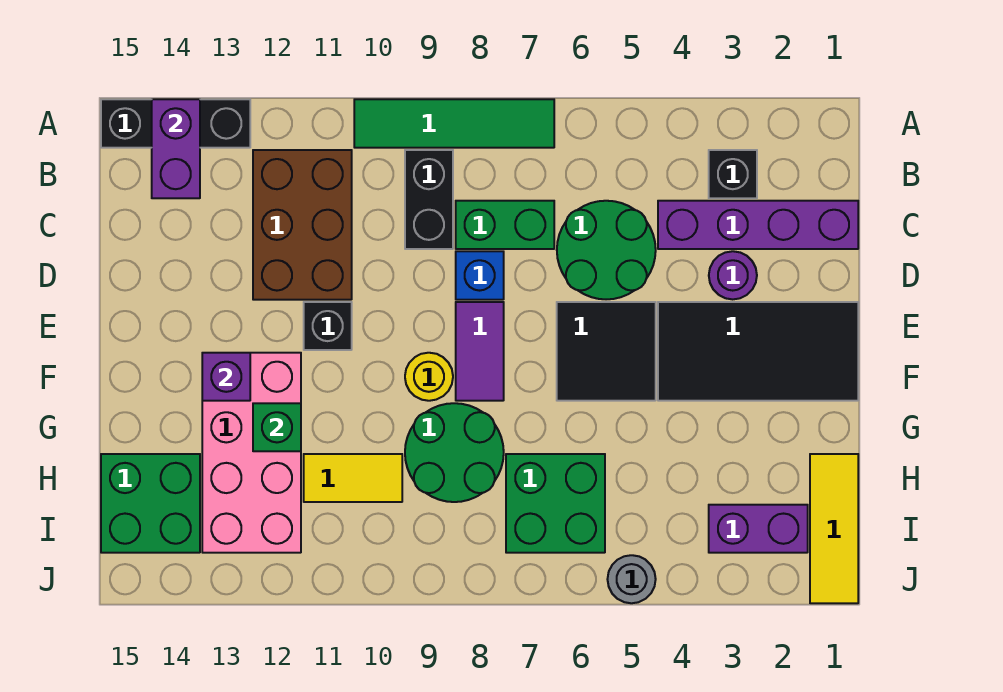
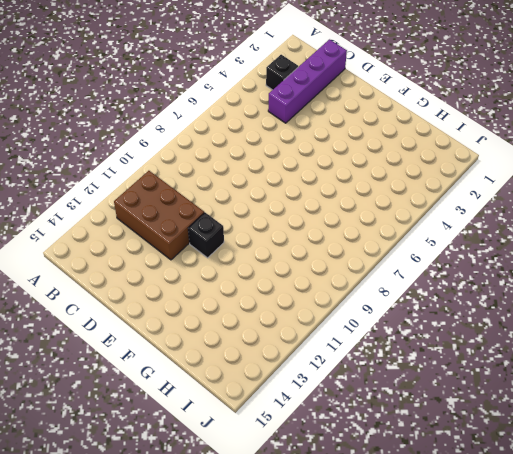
none -> green 1x4 tile [354,99,554,148]
none -> black 1x3 brick [101,99,250,148]
none -> black 1x2 brick [405,150,453,249]

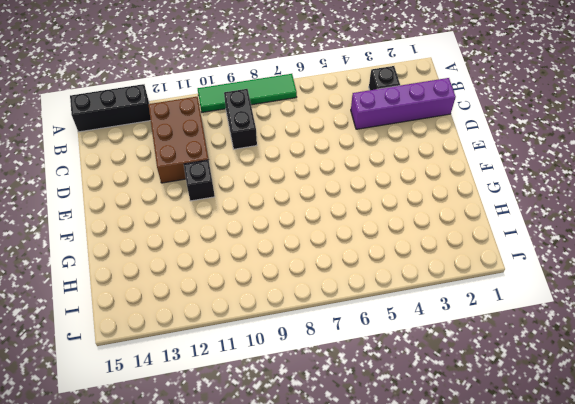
none -> green 2x2 round brick [557,201,656,299]
none -> green 1x2 brick [456,201,554,249]
none -> purple 1x1 round brick [709,251,757,299]

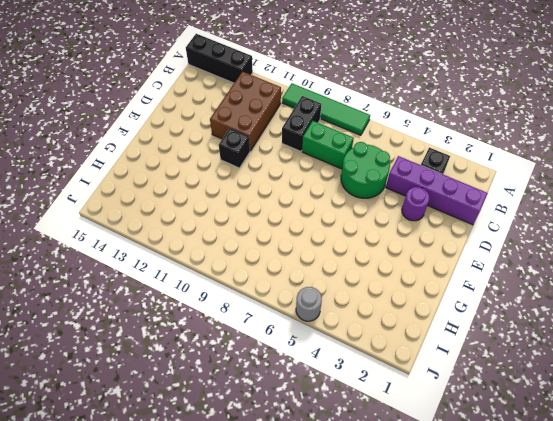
none -> blue 1x1 brick [456,251,504,300]
none -> black 2x4 tile [658,302,858,401]
none -> black 2x2 tile [557,302,656,401]

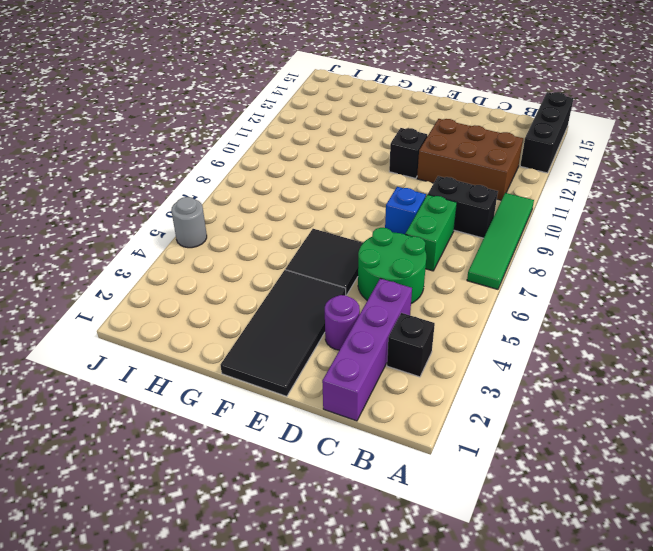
none -> purple 1x2 tile [456,302,504,401]
none -> yellow 1x1 round brick [405,353,453,401]
none -> pink 2x4 brick [202,353,301,553]

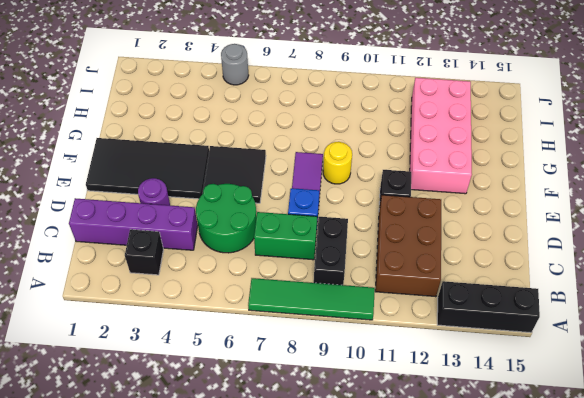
none -> green 2x2 round brick [405,403,504,502]
none -> yellow 1x3 tile [810,454,858,603]
none -> green 2x2 brick [506,454,605,553]

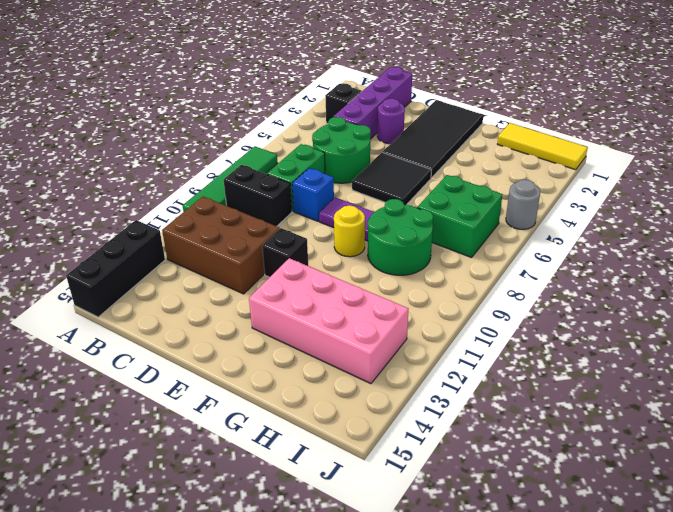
none -> yellow 1x2 tile [304,454,402,502]
none -> green 2x2 brick [101,454,200,553]
none -> purple 1x2 brick [709,505,808,553]

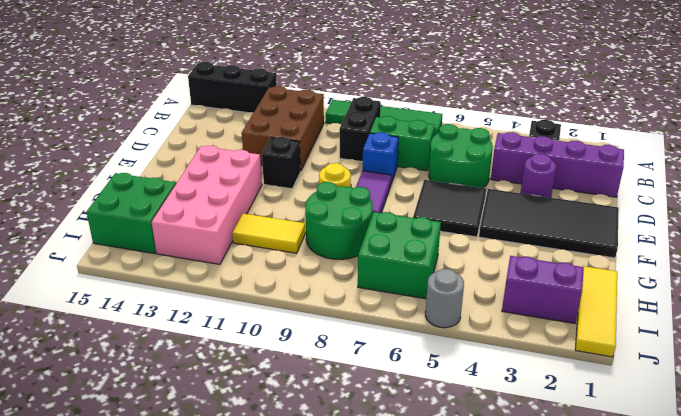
none -> purple 1x2 brick [152,99,200,198]
none -> purple 1x1 brick [202,353,250,401]
none -> green 1x1 brick [253,403,301,451]

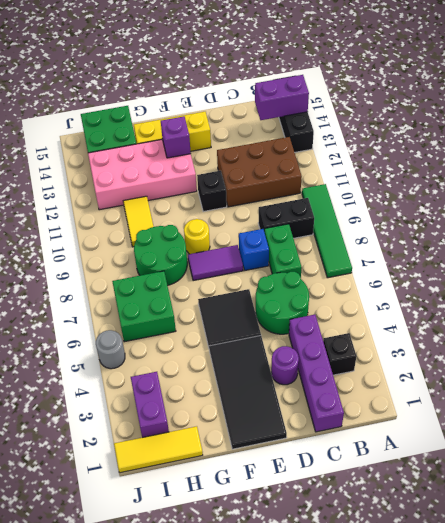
yellow 1x3 brick [134,112,211,151] -> none
none -> green 1x1 brick [253,403,301,451]

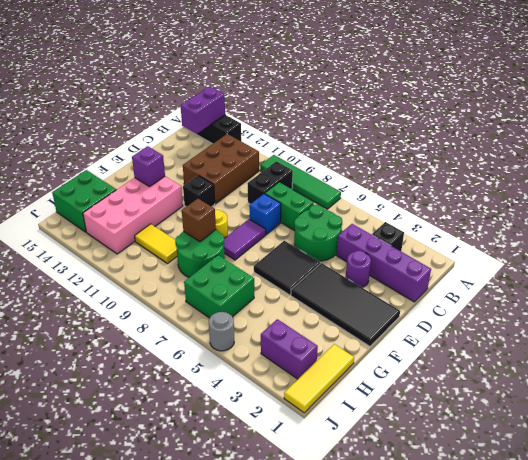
brown 1x1 brick [182,199,216,242] -> none
none -> green 1x1 brick [253,403,301,451]

